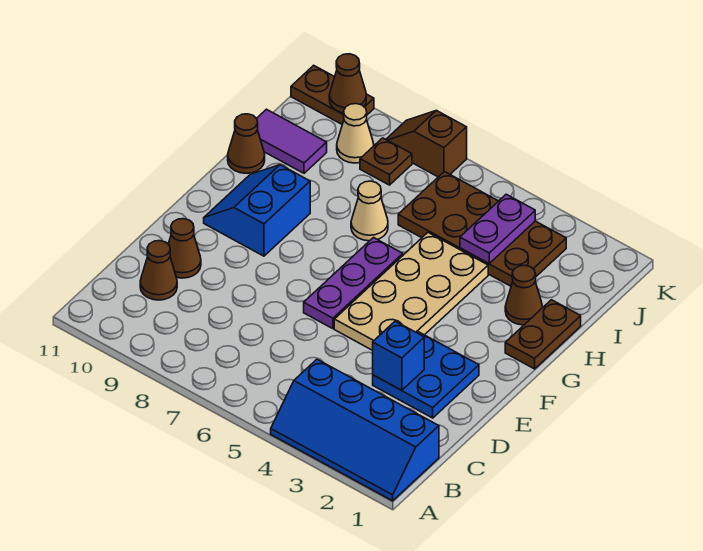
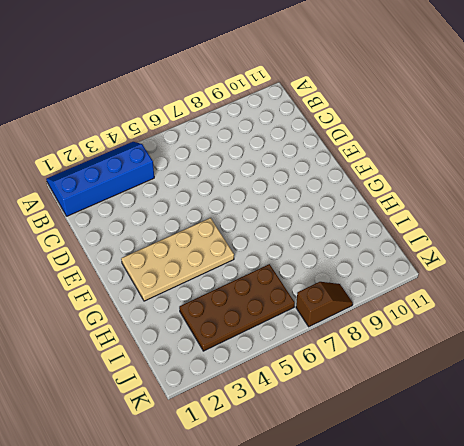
tan 2x4 plate [121,218,234,301] -> tan 2x4 plate turned to [334,233,488,350]
none -> brown 1x1 cone [140,241,177,300]
none -> blue 2x2 plate [373,332,479,418]
none -> brown 1x1 cone [168,219,201,278]

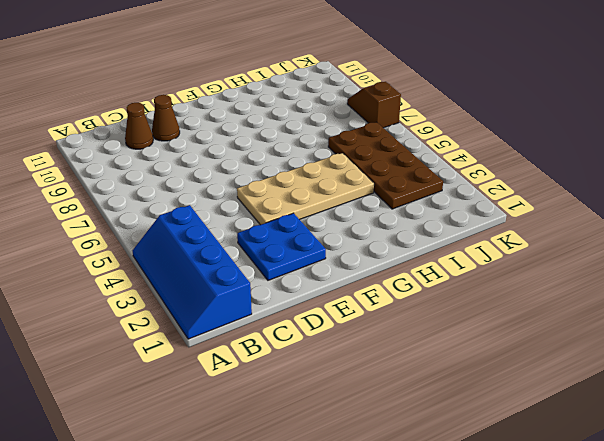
none -> purple 1x3 plate [304,238,403,329]
none -> blue 2x2 slope [204,165,310,256]
none -> brown 1x2 plate [505,300,581,369]

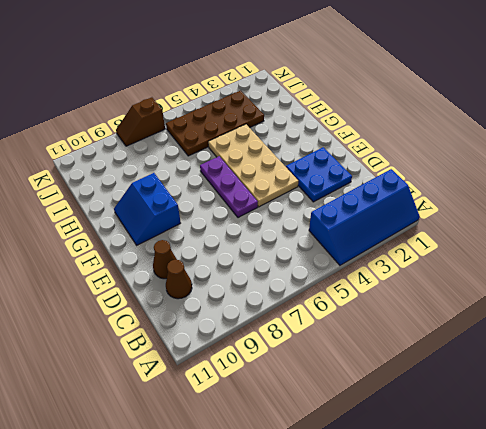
none -> brown 1x2 plate [505,300,581,369]
none -> brown 1x1 cone [505,265,542,325]
none -> tan 1x1 cone [351,181,388,241]

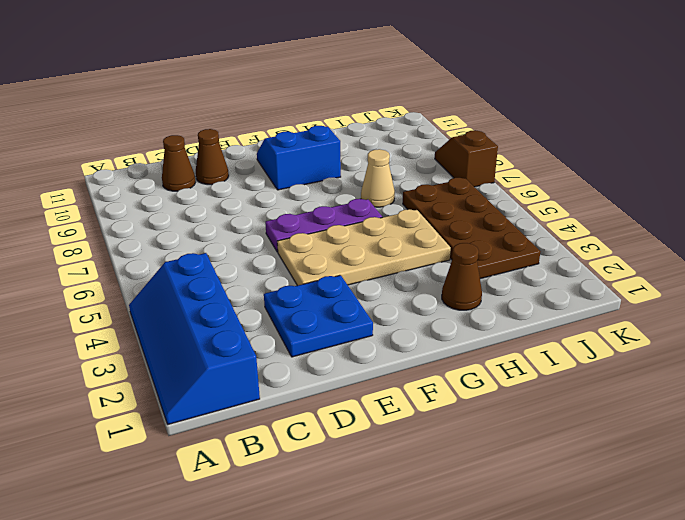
none -> brown 1x2 plate [505,300,581,369]
none -> brown 1x1 cone [228,114,265,173]
none -> purple 1x2 tile [257,109,327,173]

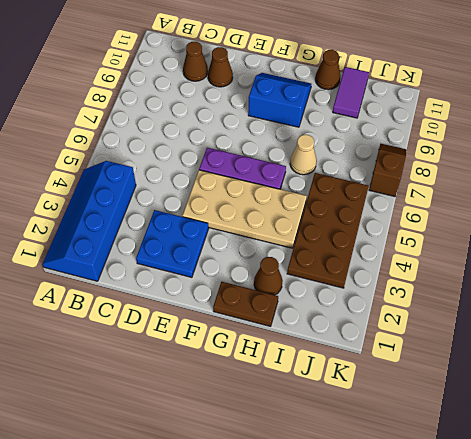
none -> brown 1x1 plate [360,138,412,185]
none -> tan 1x1 cone [337,104,374,163]
none -> brown 1x2 plate [291,65,374,124]

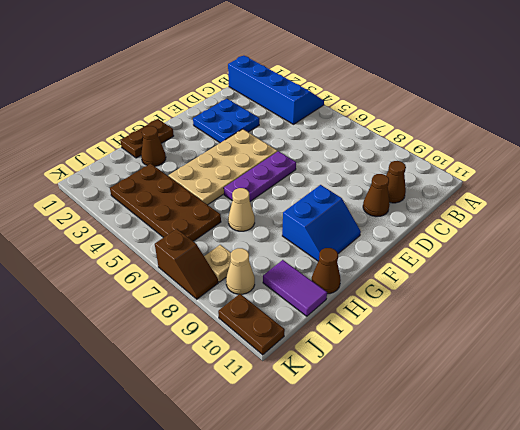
tan 1x1 plate [204,245,231,282] -> brown 1x1 plate [360,138,412,185]
none -> blue 1x1 brick [373,321,424,390]
none -> purple 1x2 plate [460,194,535,263]
none -> brown 1x1 cone [329,54,366,113]

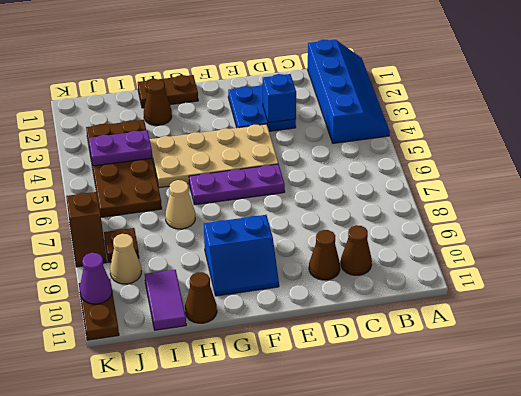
purple 1x1 cone [80,253,112,304] -> brown 1x1 cone [329,54,366,113]

